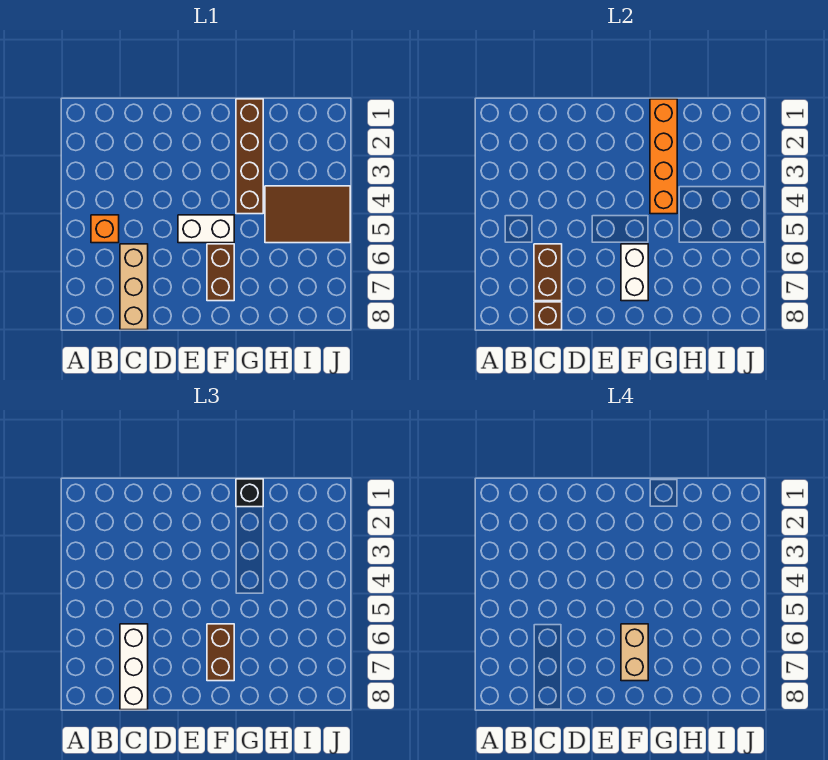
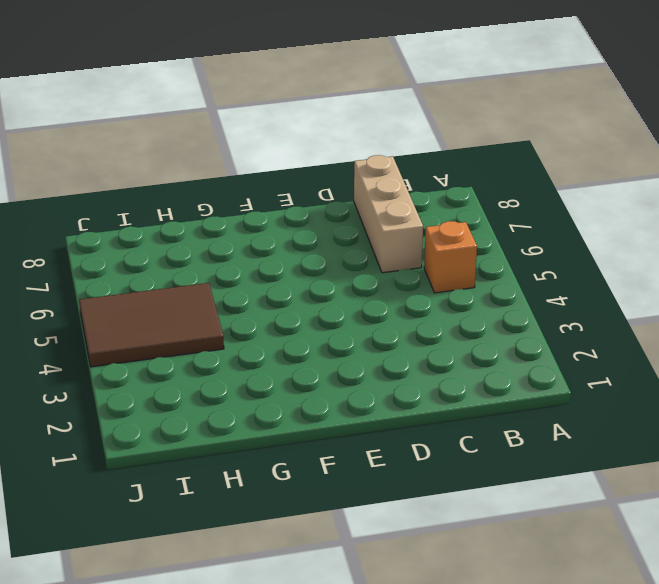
none -> white 1x2 brick [178,215,234,243]
none -> brown 1x2 brick [207,244,234,301]
none -> brown 1x4 brick [236,99,263,214]

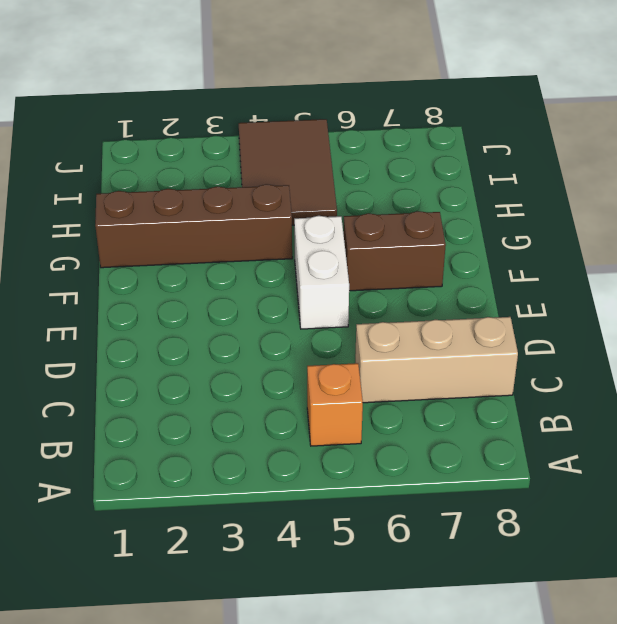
none -> brown 1x2 brick [534,244,562,301]
none -> brown 1x1 brick [534,302,562,330]
none -> white 1x2 brick [621,244,648,301]

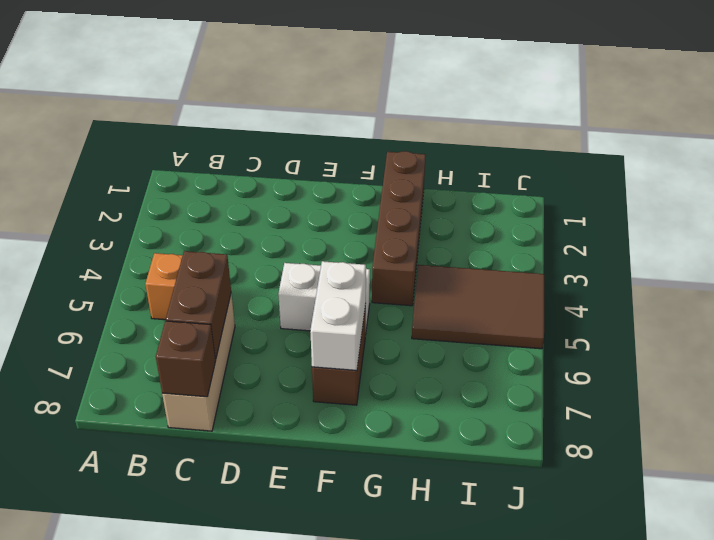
none -> orange 1x4 brick [650,99,677,214]
none -> white 1x3 brick [120,624,148,710]
none -> brown 1x2 brick [207,624,234,681]

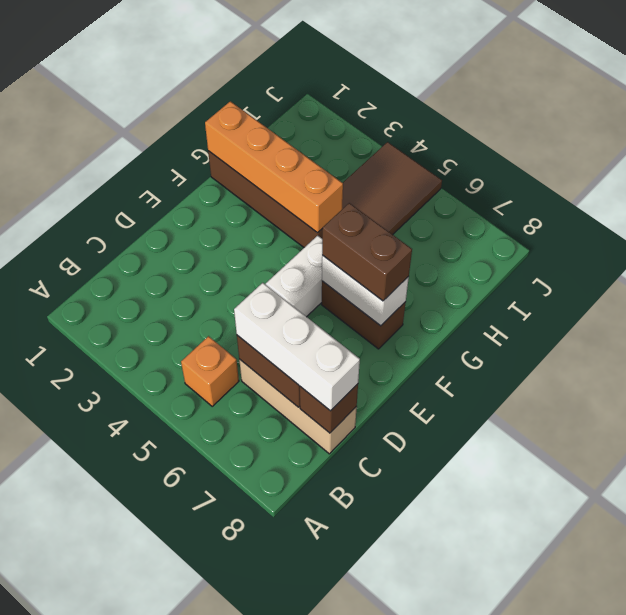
none -> black 1x1 brick [236,479,263,507]
none -> tan 1x2 brick [621,624,648,681]

